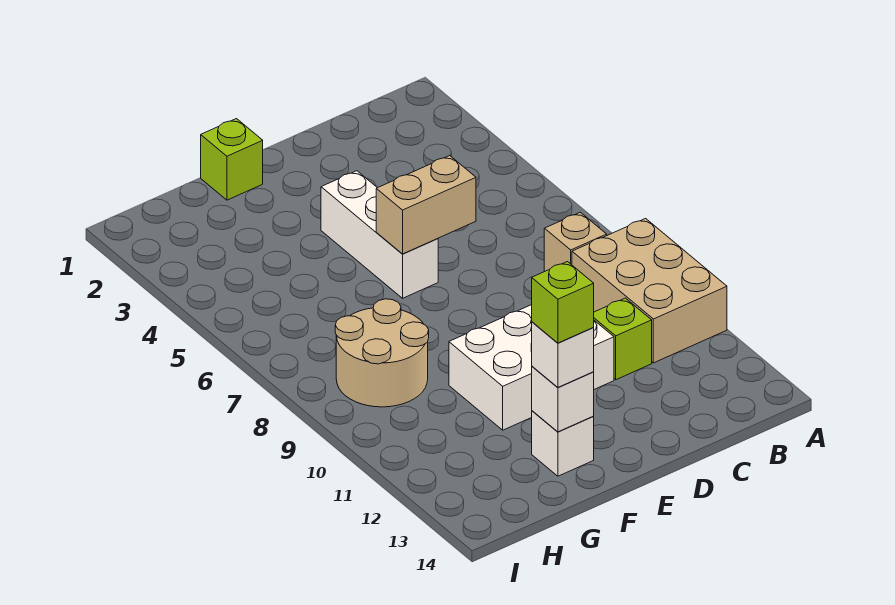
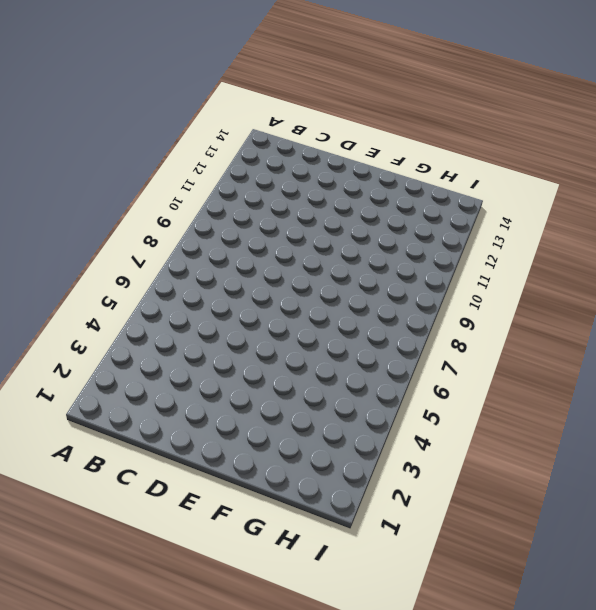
none -> tan 2x3 brick [572,219,727,363]
none -> tan 1x1 brick [544,212,607,272]
none -> lime 1x1 brick [594,298,652,380]

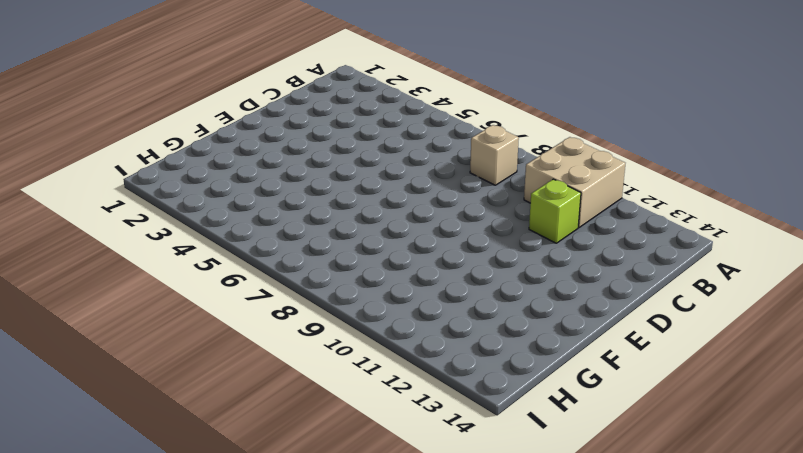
tan 2x2 brick [524,137,625,227] -> tan 2x3 brick [572,219,727,363]
none -> white 2x3 brick [449,305,614,430]
none -> white 1x3 brick [321,171,438,298]
none -> lime 1x1 brick [201,119,263,200]

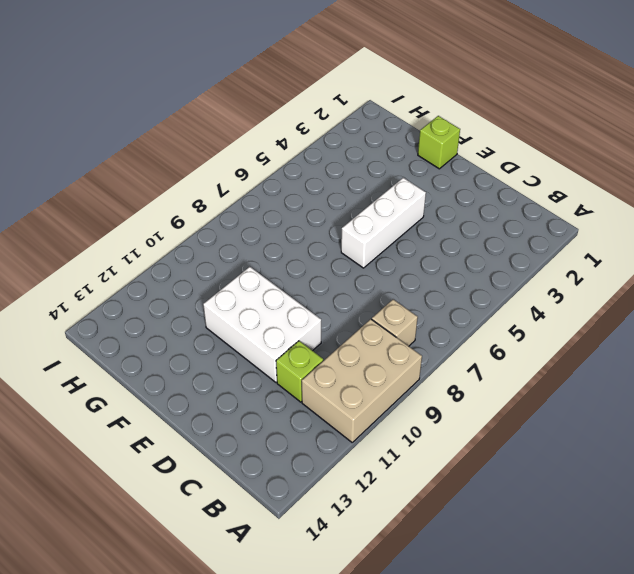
none -> white 1x1 brick [532,411,594,476]
none -> tan 2x2 round brick [335,299,429,407]
none -> tan 1x2 brick [376,156,476,254]

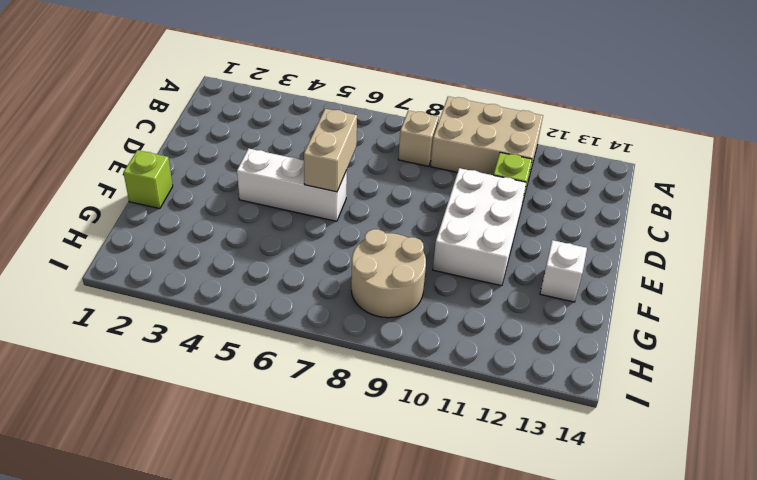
none -> white 1x1 brick [532,366,594,432]
none -> white 1x1 brick [532,322,594,388]
none -> lime 1x1 brick [532,262,594,343]

